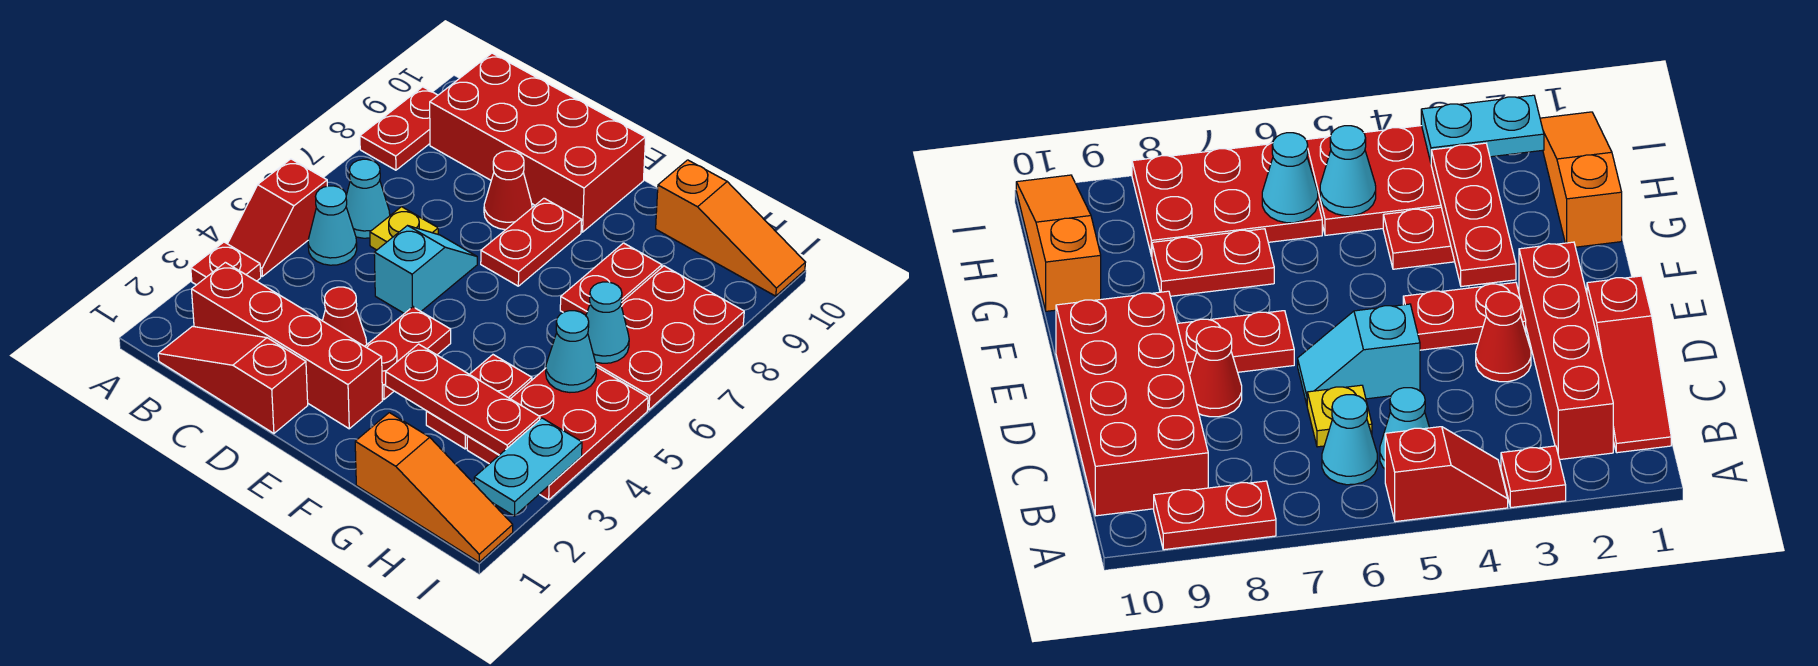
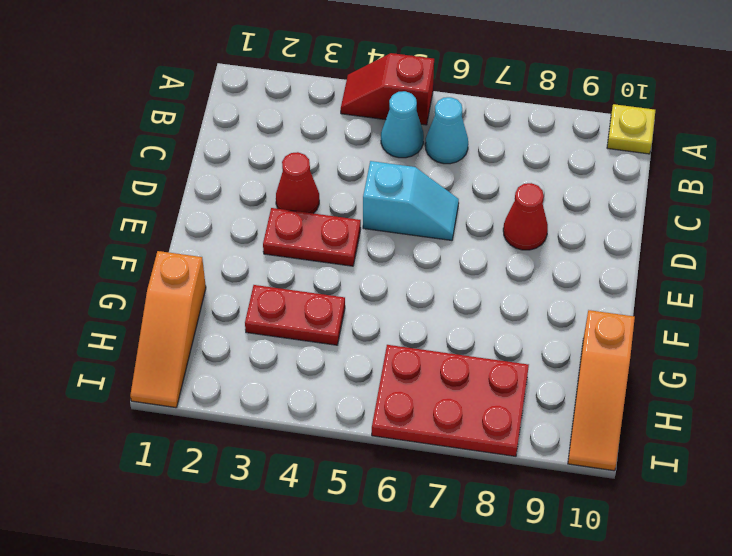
yellow 1x1 plate [607,104,655,154] -> yellow 1x1 plate moved to [370,207,438,250]
none -> red 1x1 plate [191,242,261,285]
none -> red 1x2 plate [360,87,438,170]
none -> red 1x3 slope [158,326,308,433]

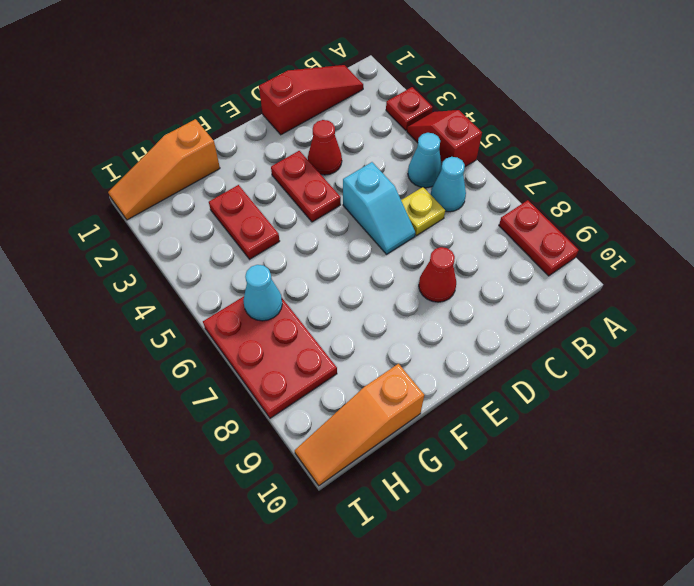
none -> red 1x4 brick [192,262,383,429]
none -> red 2x4 brick [430,53,646,232]
none -> red 1x2 plate [481,198,582,286]

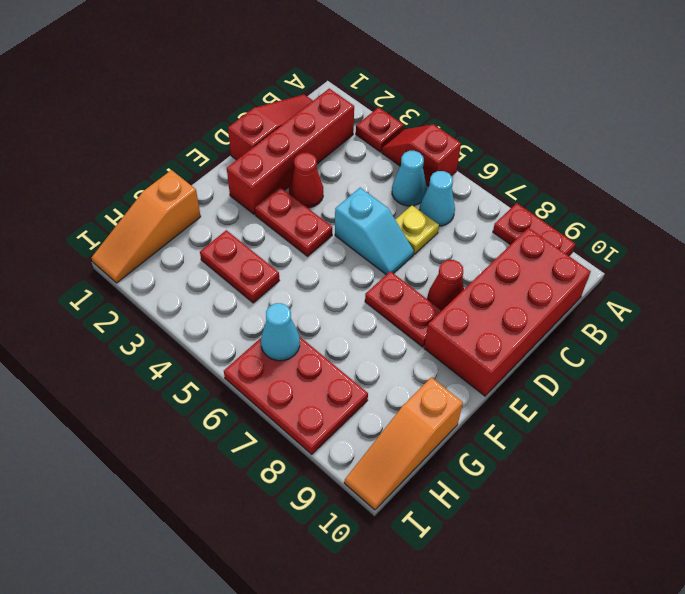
none -> red 1x2 plate [560,243,662,315]
none -> red 2x3 plate [467,367,648,500]
none -> red 1x3 plate [386,344,540,455]

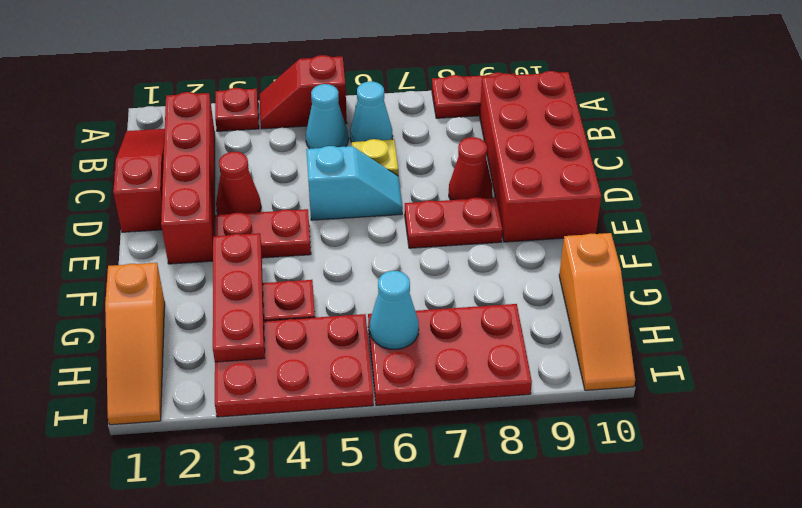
none -> red 1x2 plate [560,243,662,315]
none -> cyan 1x1 cone [546,311,596,392]
none -> cyan 1x2 plate [474,418,582,516]

